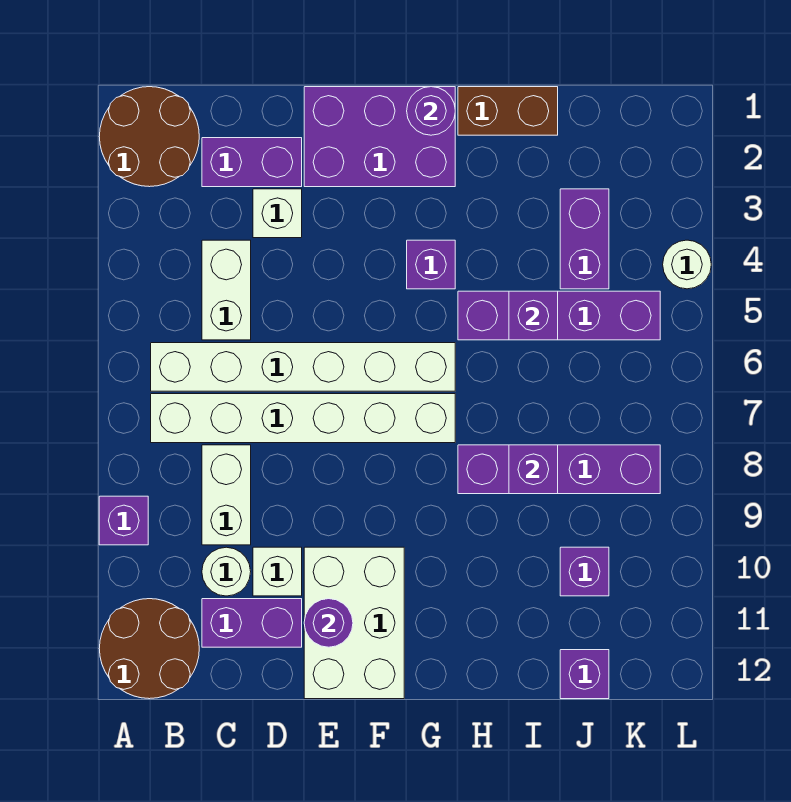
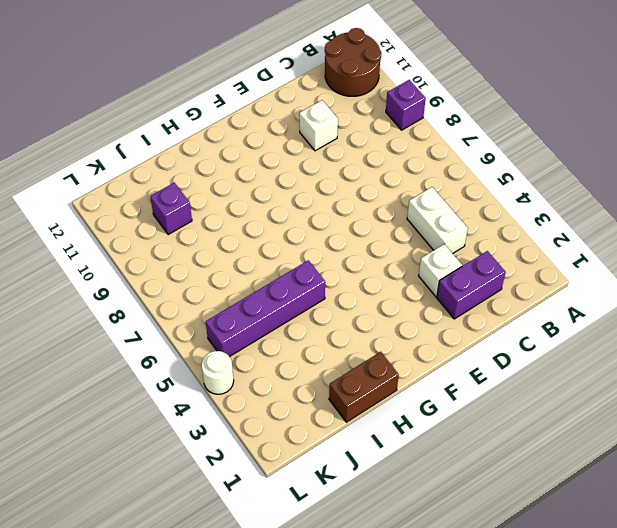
none -> brown 2x2 round brick [99,87,199,187]
none -> white 1x6 brick [151,343,455,391]
none -> white 1x6 brick [151,394,455,443]

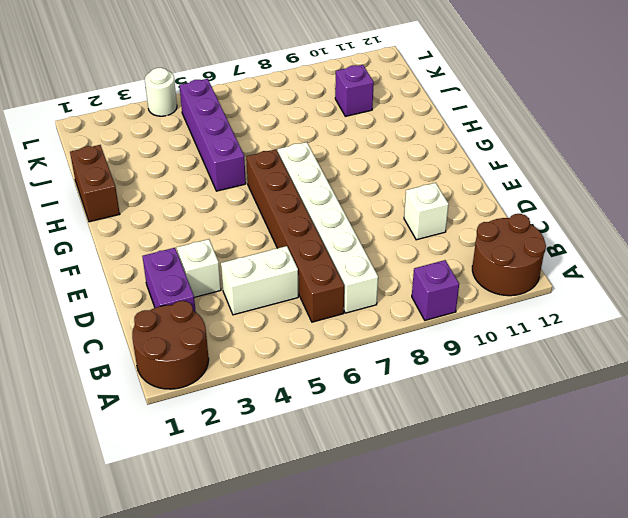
brown 1x6 brick [246,149,344,322] -> white 1x6 brick [151,343,455,391]
none -> white 1x2 brick [202,445,251,545]
none -> white 1x1 round brick [202,547,251,596]
none -> purple 1x2 brick [202,599,302,647]

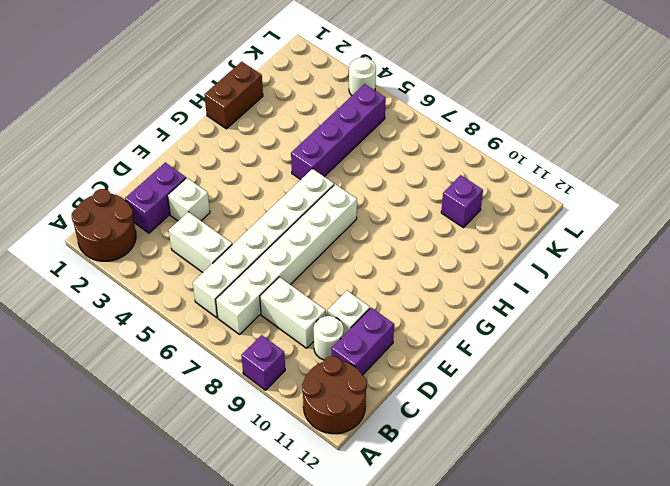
none -> purple 2x3 brick [304,87,455,187]
none -> white 2x3 brick [304,547,404,699]
none -> purple 1x1 brick [407,240,455,289]

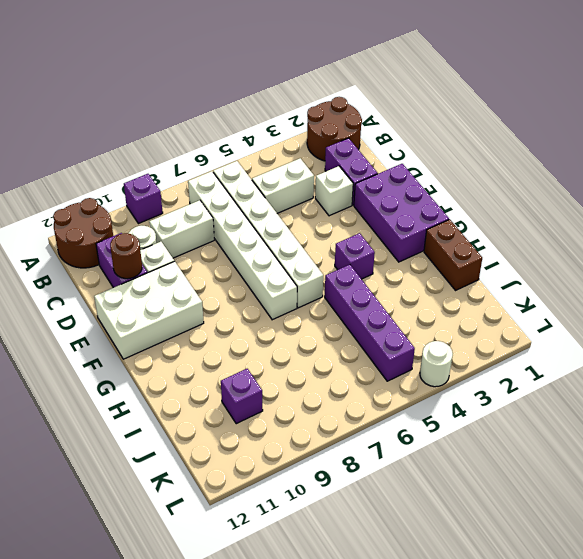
brown 1x1 round brick [110,233,142,279] -> none
none -> purple 1x4 brick [458,445,660,494]
none -> purple 1x2 brick [560,189,609,289]
none -> purple 1x1 brick [560,650,609,699]

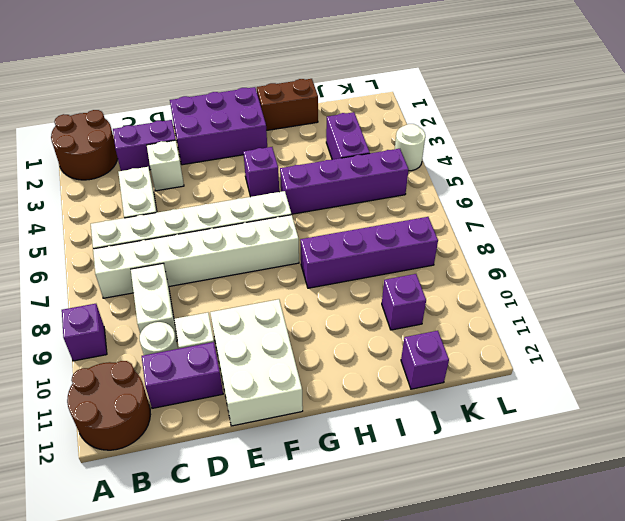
none -> purple 1x1 round brick [304,599,353,647]
none -> purple 1x1 round brick [407,87,455,135]
none -> purple 1x1 brick [509,291,558,340]

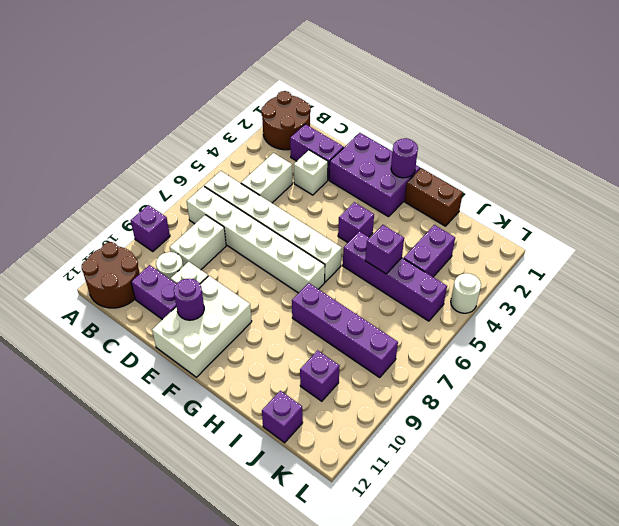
none -> purple 1x1 brick [509,445,558,494]

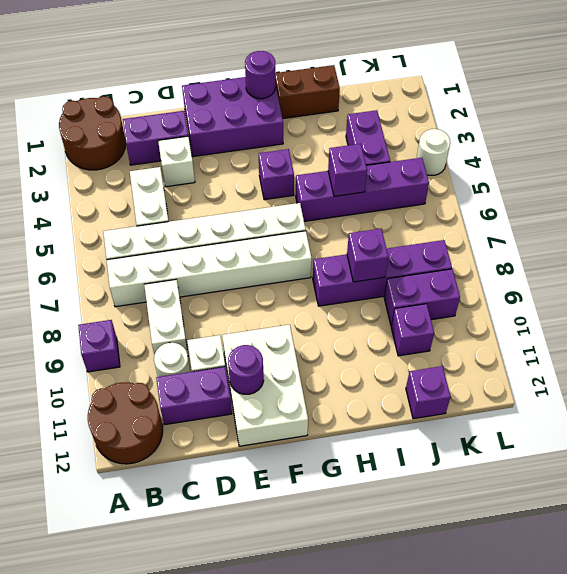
purple 1x2 brick [384,269,460,326] -> none

